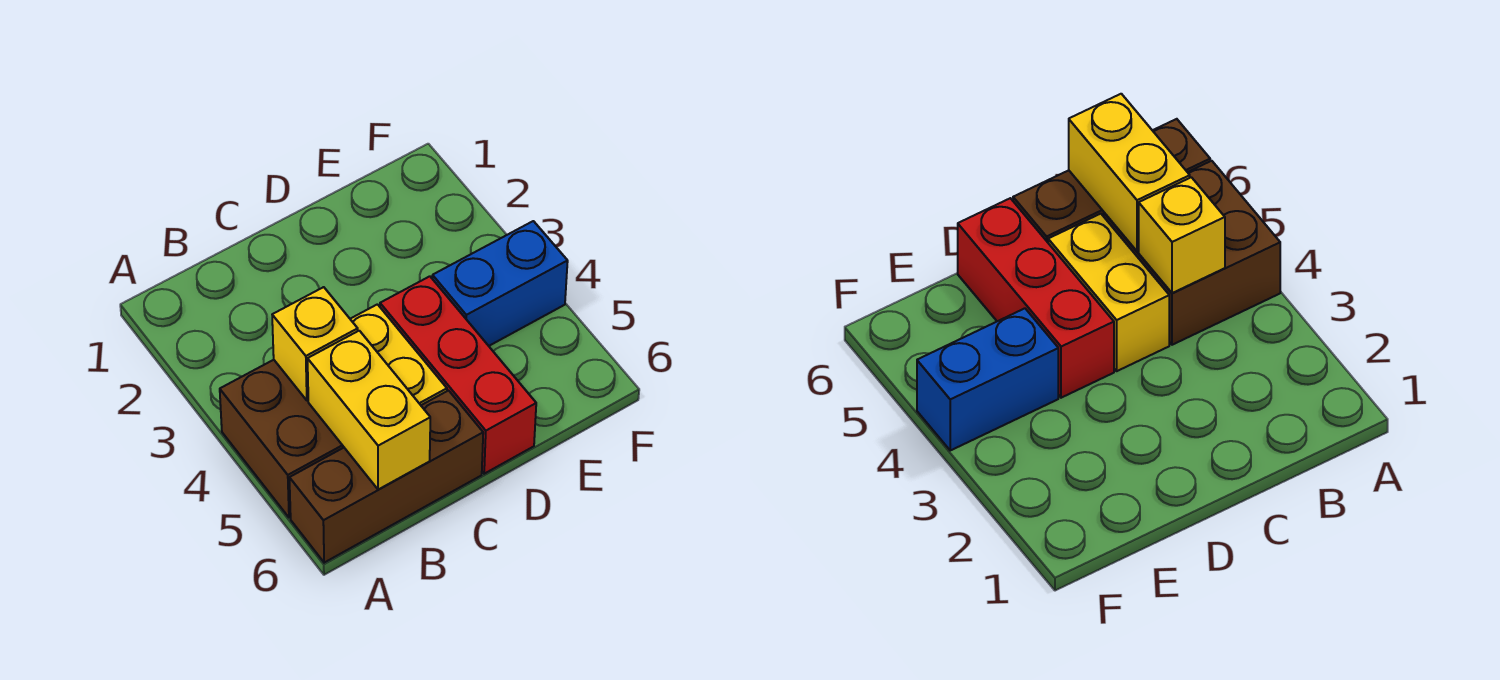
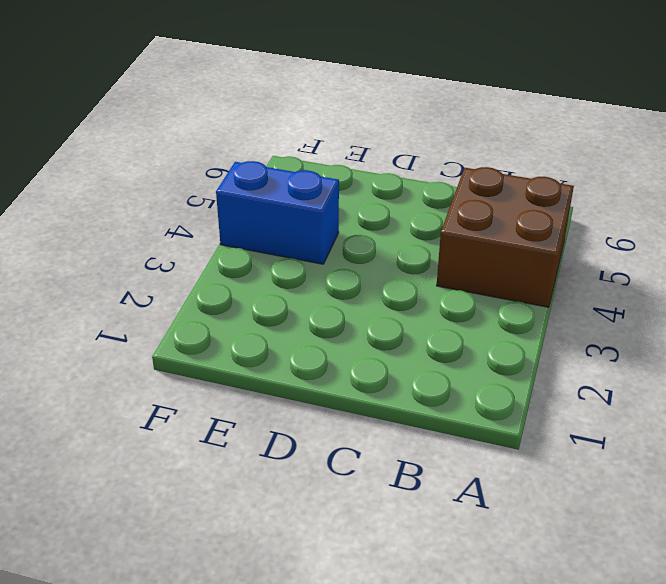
none -> brown 1x3 brick [289,391,483,563]
none -> yellow 1x2 brick [350,304,447,405]

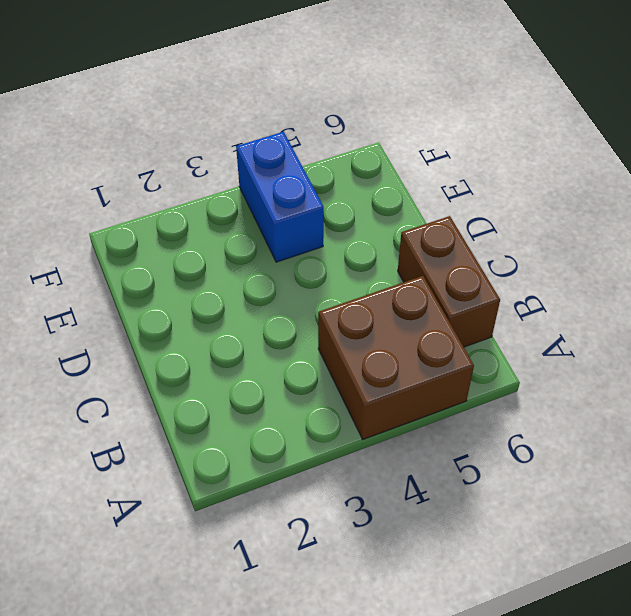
brown 1x2 brick [398,216,500,347] -> brown 1x3 brick [289,391,483,563]
none -> yellow 1x2 brick [350,304,447,405]
none -> red 1x3 brick [380,276,536,474]

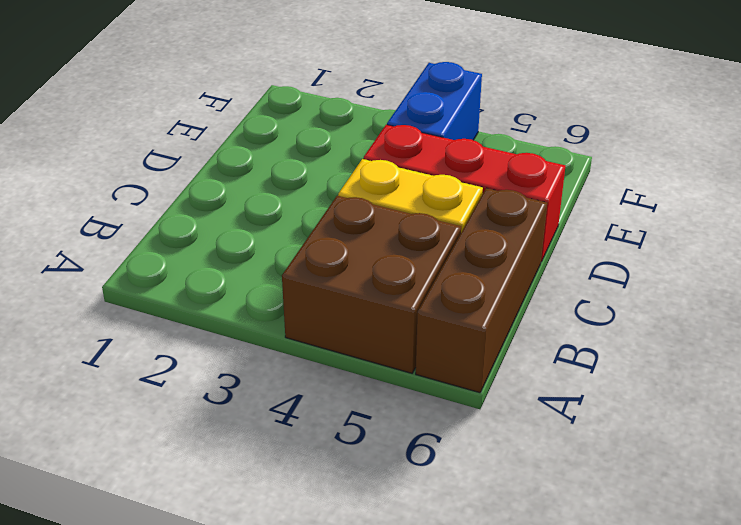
none -> yellow 1x1 brick [272,287,358,400]
none -> yellow 1x2 brick [308,331,430,490]

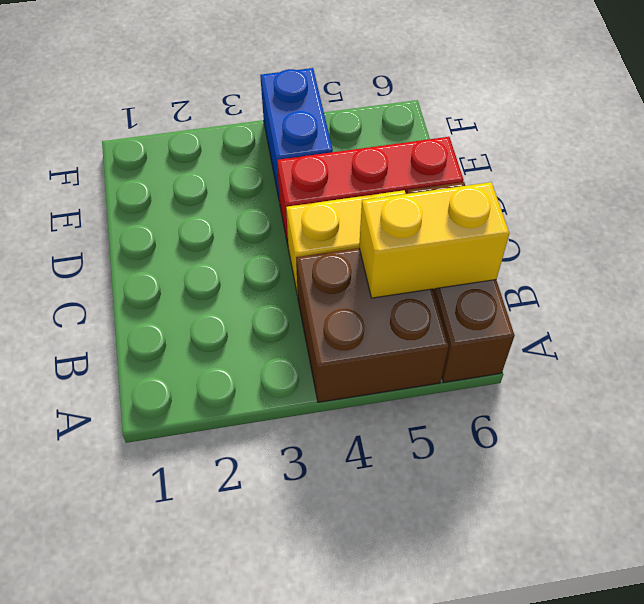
none -> yellow 1x1 brick [272,287,358,400]

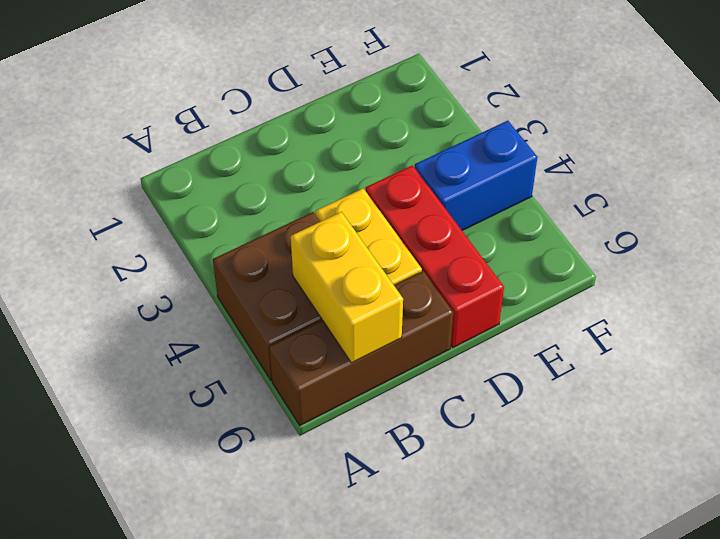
none -> yellow 1x1 brick [272,287,358,400]

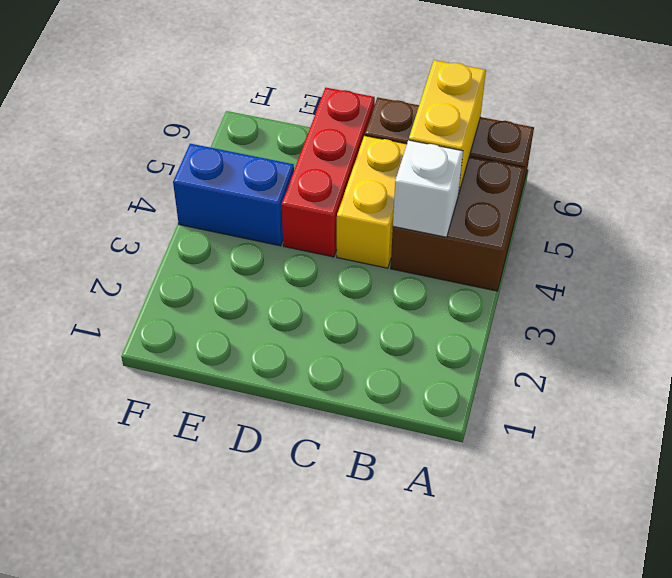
white 1x1 brick [393,140,463,237] -> yellow 1x1 brick [272,287,358,400]

